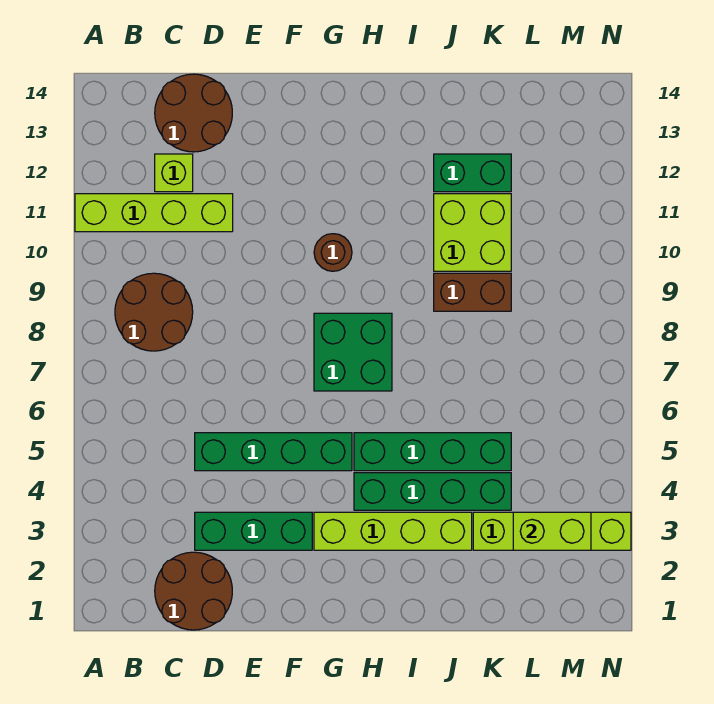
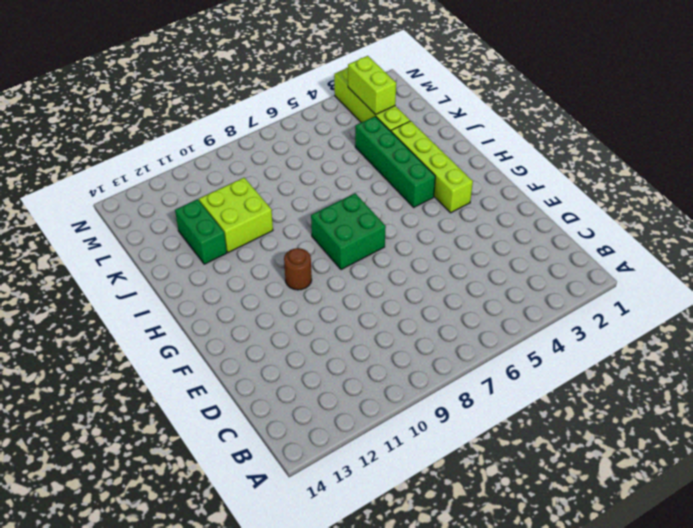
none -> lime 1x4 brick [75,194,233,232]
none -> brown 2x2 round brick [115,273,193,351]
none -> brown 2x2 round brick [155,552,232,630]

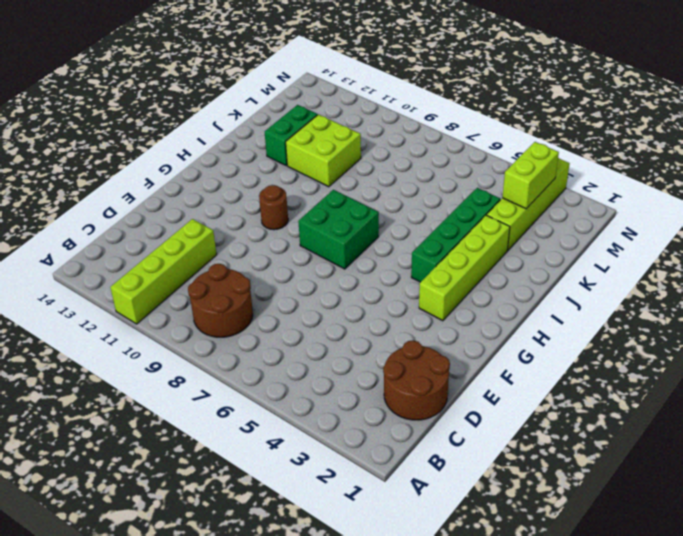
none -> lime 1x1 brick [155,154,193,192]
none -> brown 2x2 round brick [155,74,232,152]
none -> green 1x3 brick [195,512,312,550]

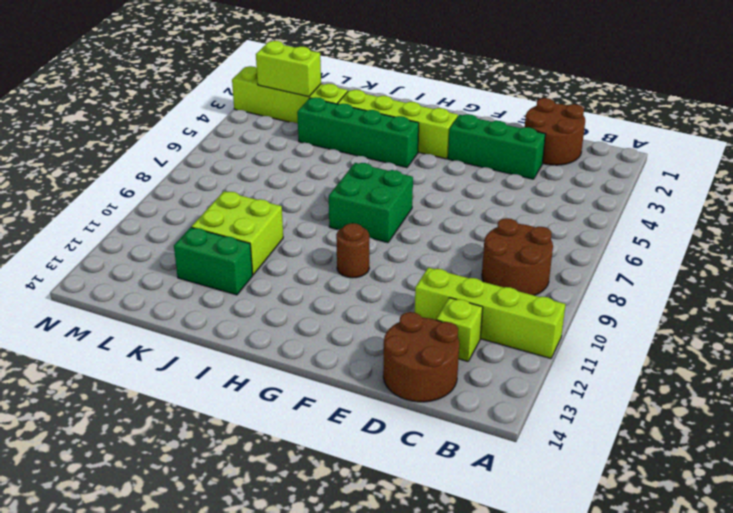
none -> green 1x4 brick [195,433,352,471]
none -> green 1x4 brick [354,433,511,471]
none -> brown 1x2 brick [434,273,511,311]

